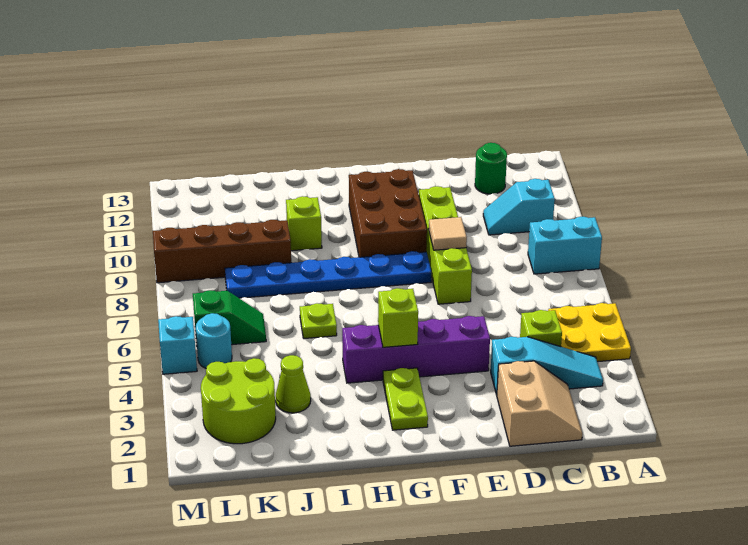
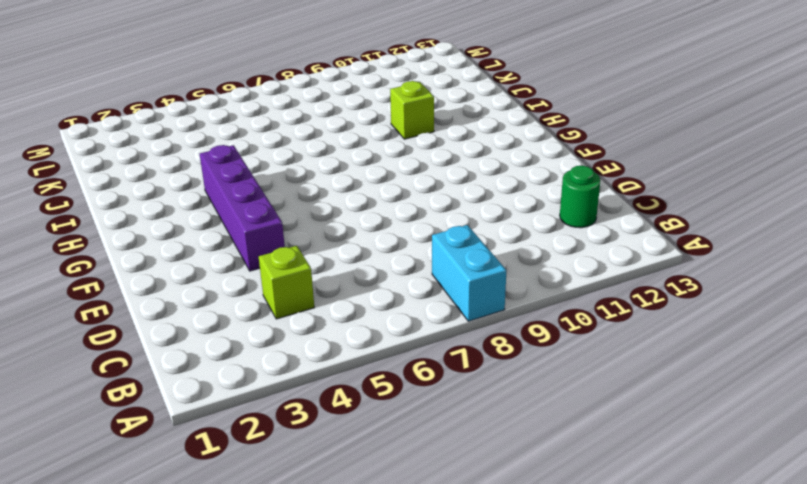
none -> yellow 2x2 plate [548,303,631,362]
none -> cyan 1x3 slope [491,337,603,395]
none -> cyan 1x2 slope [483,179,555,235]

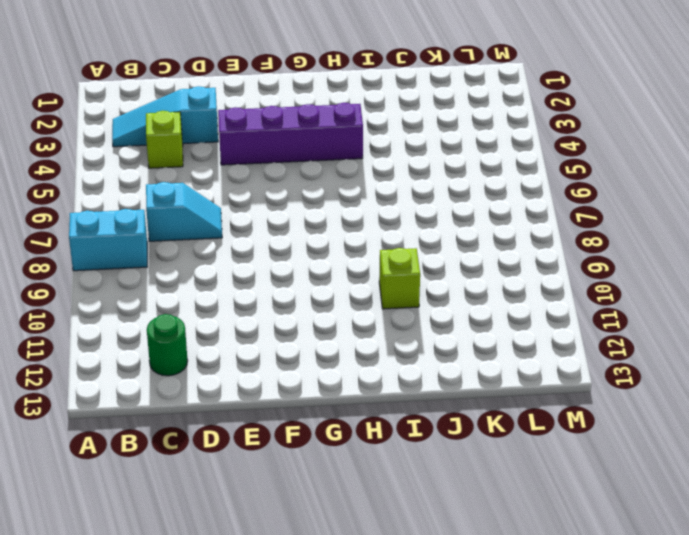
cyan 1x2 slope [146,182,222,241] -> cyan 1x2 slope moved to [483,179,555,235]
none -> yellow 2x2 plate [548,303,631,362]
none -> tan 2x2 slope [497,361,582,446]
none -> lime 1x4 brick [419,186,472,304]

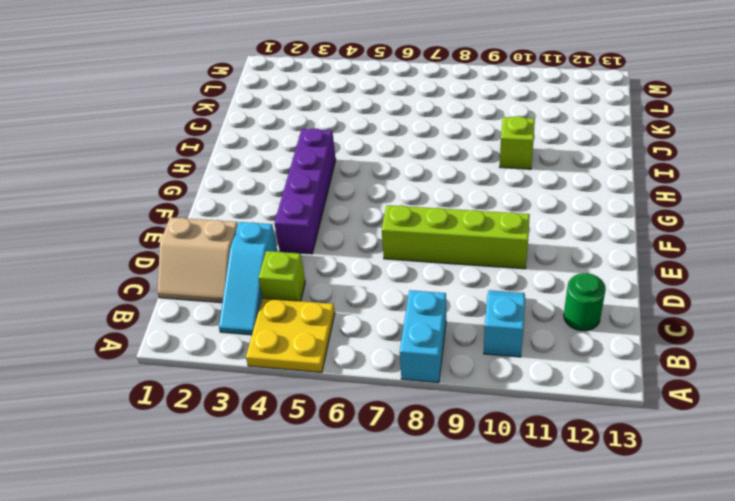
none -> blue 1x6 plate [225,251,431,298]
none -> brown 2x3 brick [349,169,427,257]
none -> lime 1x2 plate [383,368,428,430]

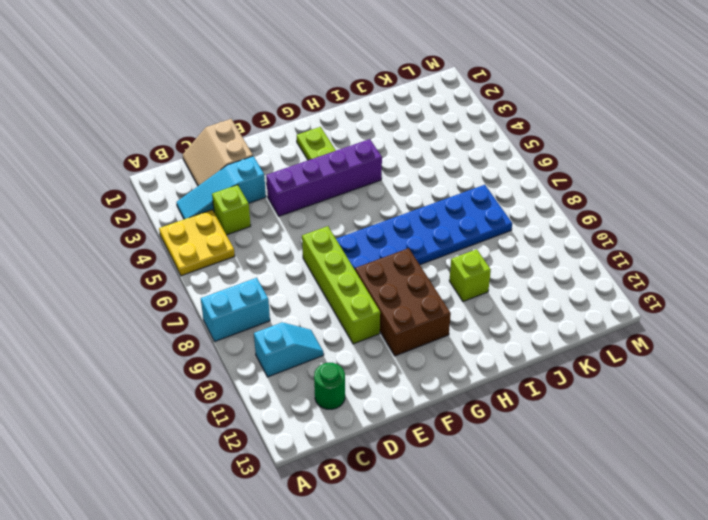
blue 2x6 plate [336,185,512,269] -> blue 1x6 plate [225,251,431,298]
none -> lime 1x1 plate [300,303,337,339]
none -> lime 1x1 cone [276,355,311,413]
none -> brown 1x4 brick [153,220,291,283]

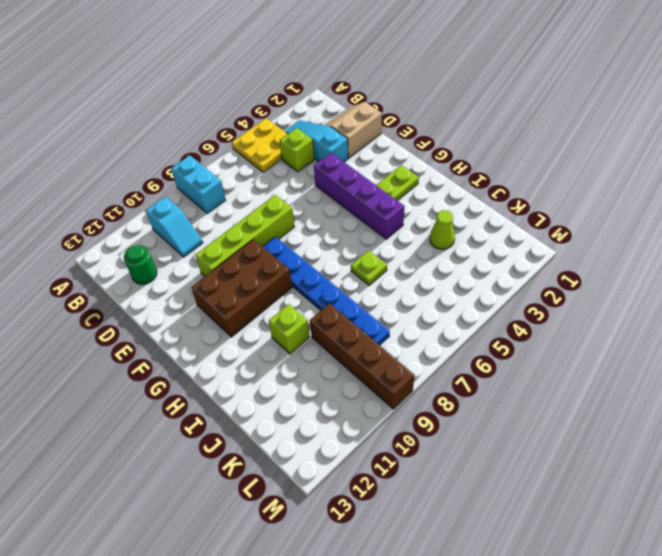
none -> lime 2x2 round brick [201,358,276,444]
none -> green 1x2 slope [193,290,266,345]
none -> cyan 1x1 round brick [196,313,232,368]

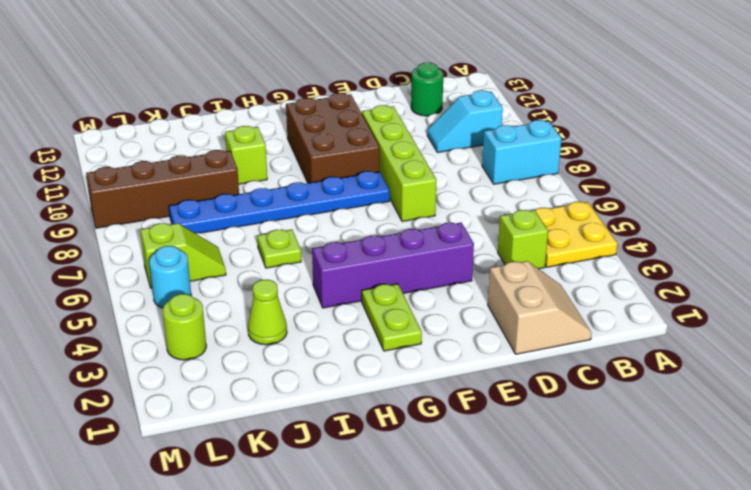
lime 1x2 slope [140,223,226,288] -> green 1x2 slope [193,290,266,345]
lime 1x1 round brick [163,294,206,360] -> lime 2x2 round brick [201,358,276,444]
none -> cyan 1x3 slope [491,337,603,395]
none -> cyan 1x1 brick [158,316,197,374]
none -> tan 1x1 tile [429,217,467,250]

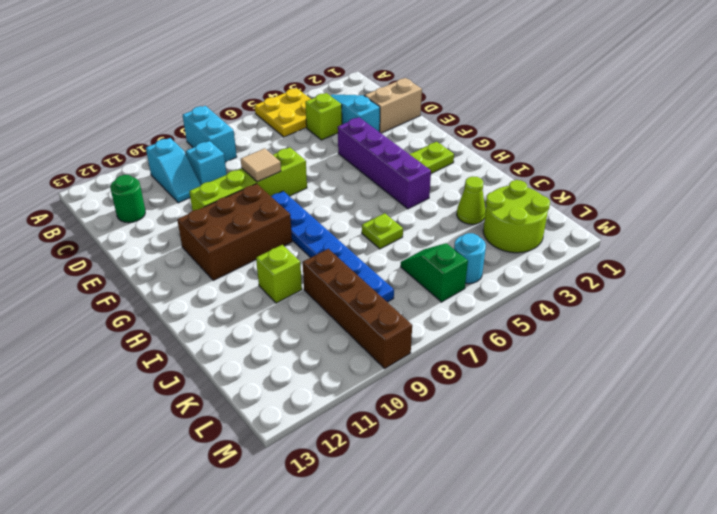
cyan 1x1 brick [186,141,227,185] -> cyan 1x1 brick moved to [158,316,197,374]
none -> lime 1x1 brick [378,288,418,347]

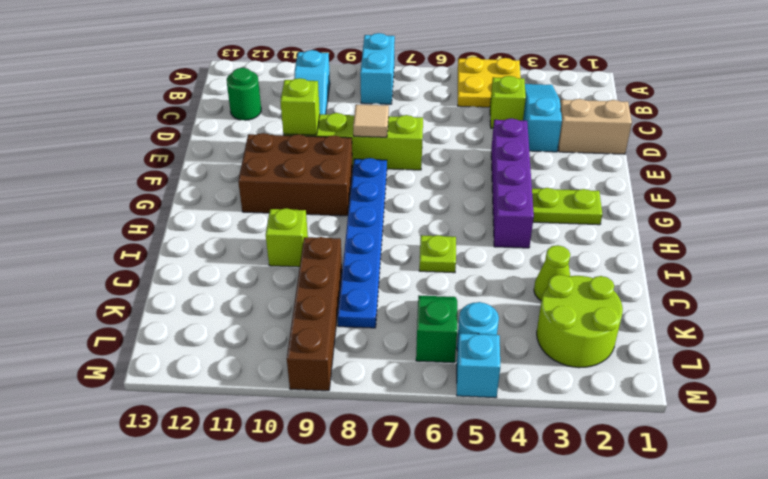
lime 1x1 brick [280,78,320,135] -> lime 1x1 brick moved to [378,288,418,347]

